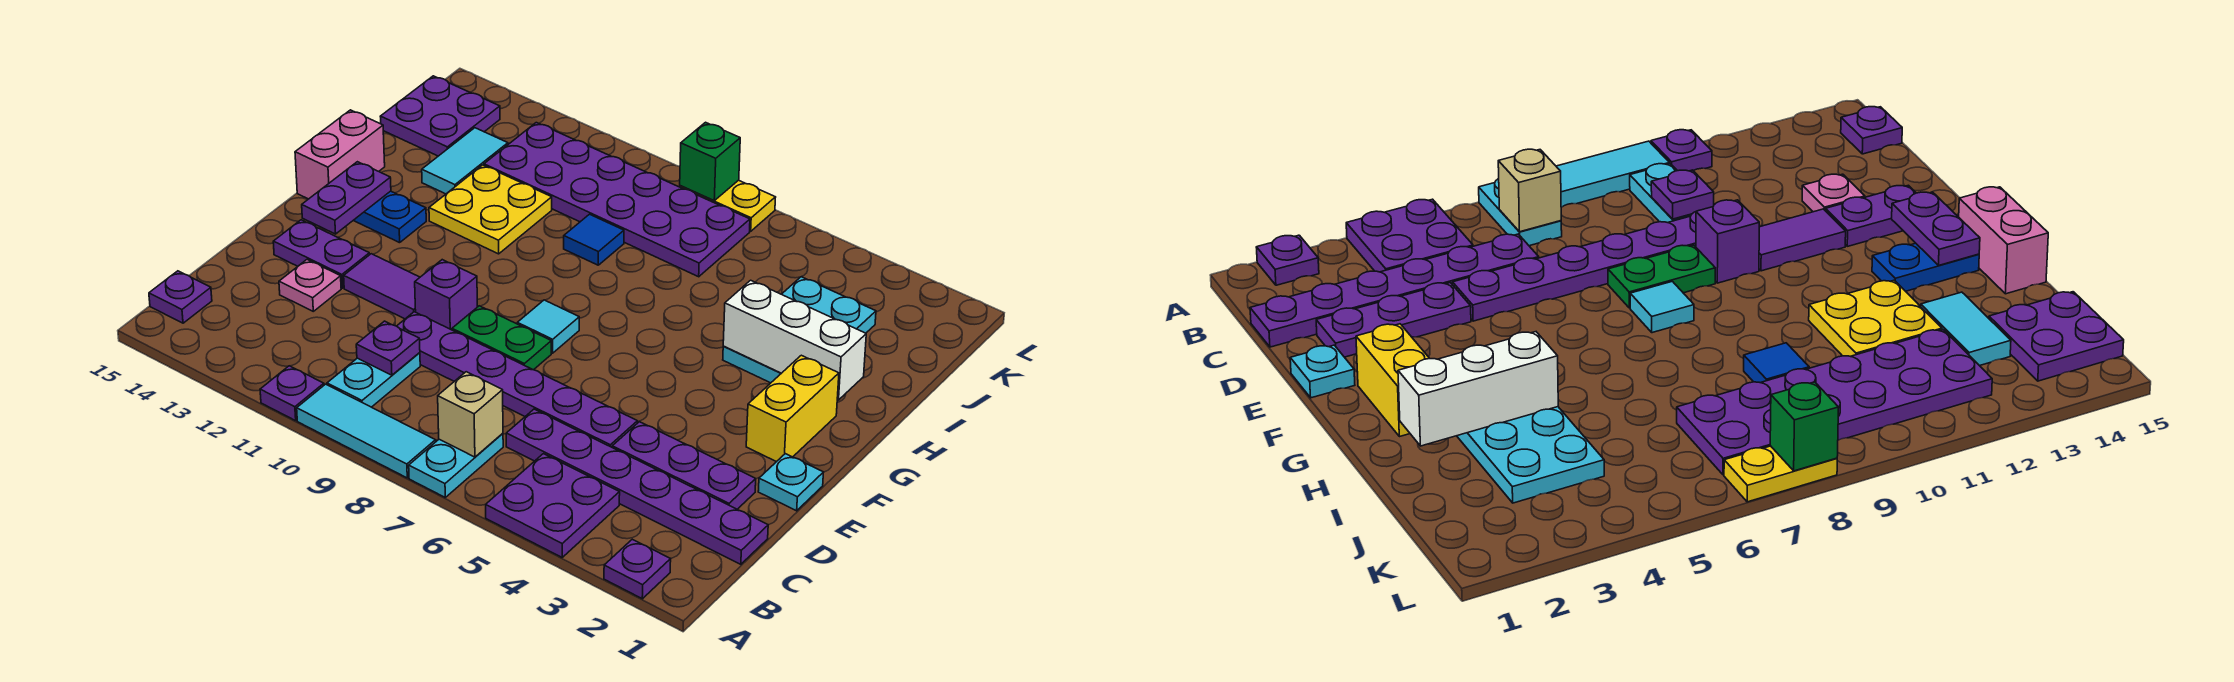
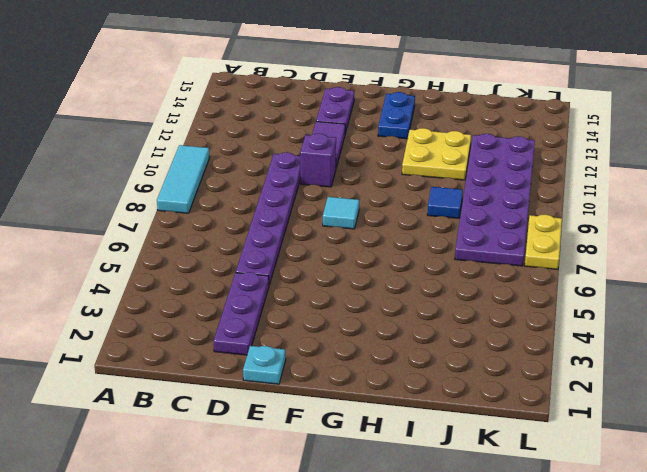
none -> purple 1x1 plate [604,539,671,599]
none -> purple 2x2 plate [486,454,620,557]
none -> cyan 1x2 plate [409,433,503,497]
none -> purple 1x1 plate [260,366,324,421]

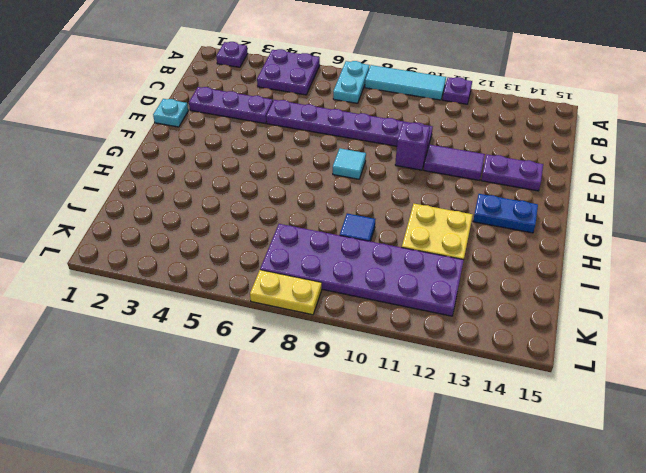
none -> cyan 1x2 plate [327,353,420,407]
none -> purple 1x1 plate [149,271,212,323]
none -> purple 1x6 plate [506,409,768,564]
none -> pink 1x1 plate [279,260,341,311]

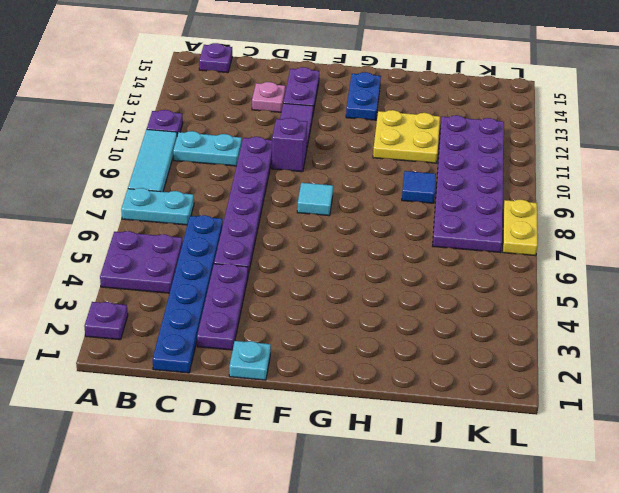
blue 1x6 plate [153,215,223,373] -> purple 1x6 plate [506,409,768,564]
none -> green 1x2 plate [452,306,551,370]
none -> yellow 1x2 brick [746,355,839,462]
none -> pink 1x2 brick [295,110,385,199]
none -> cyan 2x3 plate [723,277,876,383]

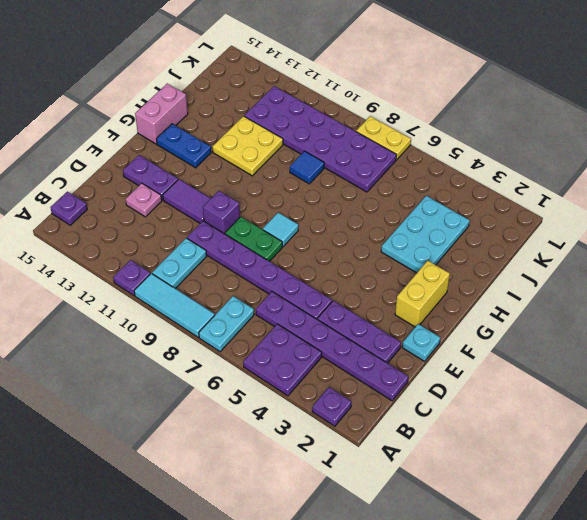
none -> cyan 1x2 tile [422,128,508,194]
none -> purple 2x2 plate [380,76,500,156]
none -> tan 1x1 brick [438,372,503,457]
none -> purple 1x1 plate [356,321,420,375]

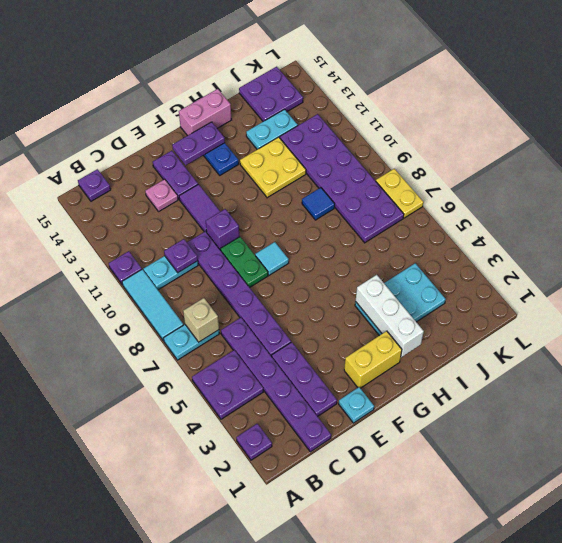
cyan 1x2 plate [246,109,298,149] -> cyan 1x2 tile [422,128,508,194]
none -> green 1x1 brick [680,122,740,200]

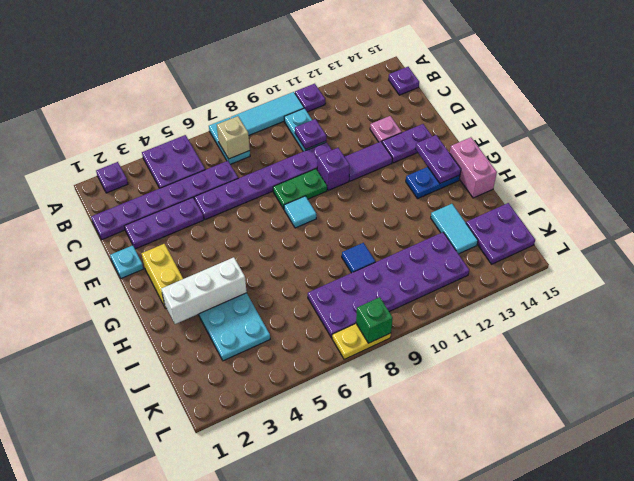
none -> yellow 2x2 plate [429,165,552,254]

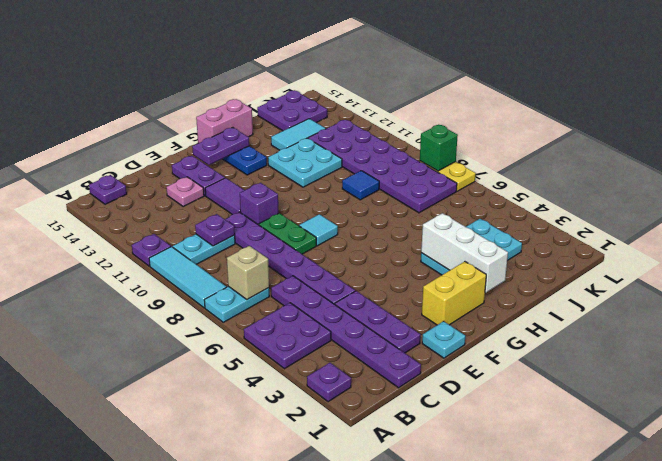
cyan 2x2 plate [268,138,342,187] -> yellow 2x2 plate [429,165,552,254]

